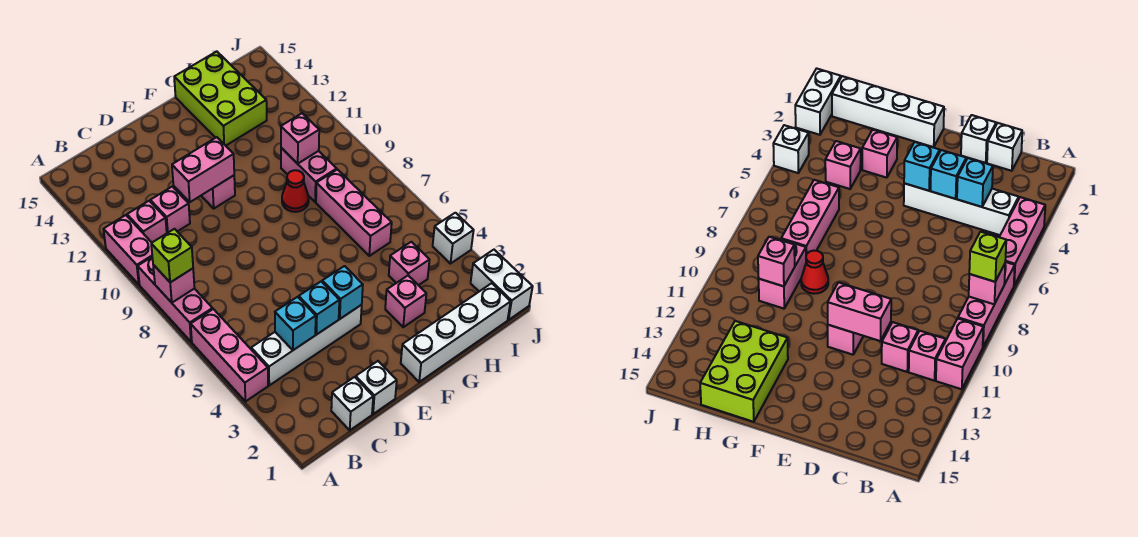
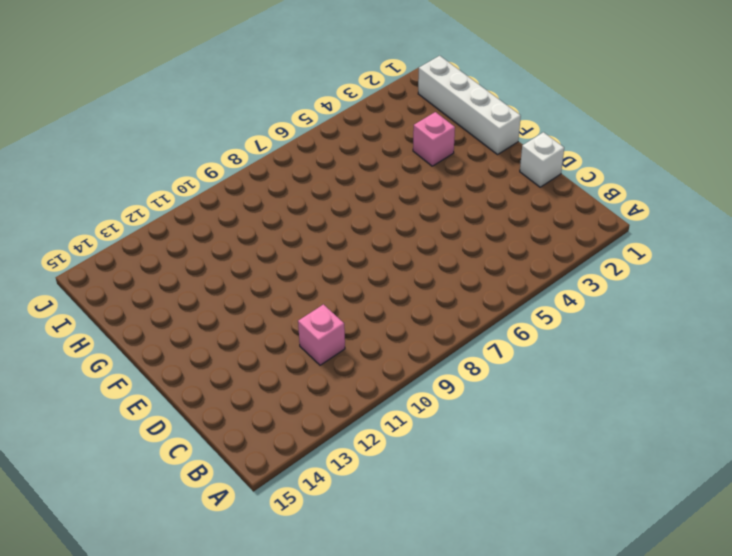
none -> pink 1x3 brick [191,309,268,401]
none -> pink 1x3 brick [138,257,213,342]
none -> pink 1x2 brick [104,215,152,284]

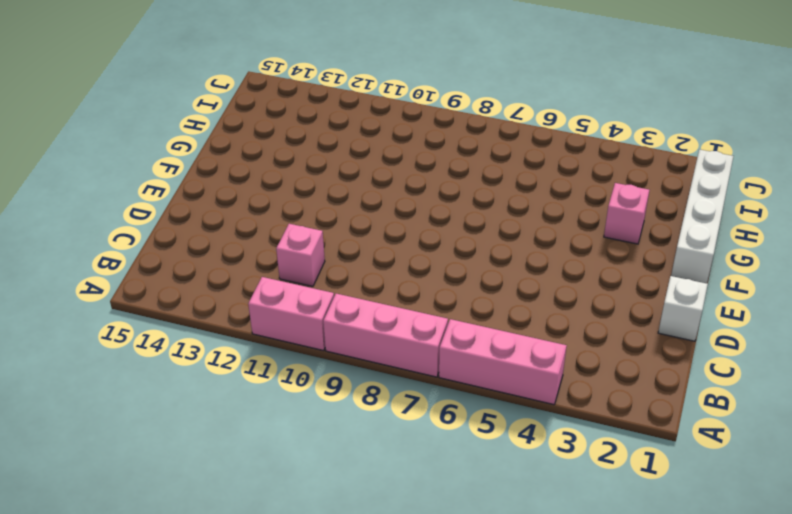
none -> white 1x4 brick [251,305,362,385]
none -> pink 1x1 brick [127,201,167,242]
none -> white 1x1 brick [331,377,373,430]

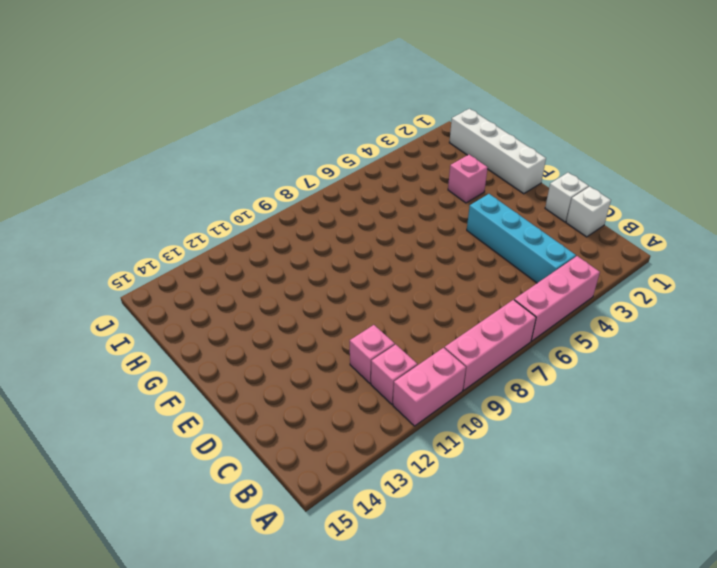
cyan 1x4 brick [467,194,576,283] -> white 1x4 brick [251,305,362,385]
none -> pink 1x1 brick [201,175,235,208]
none -> red 1x1 cone [282,170,309,212]
none -> lime 2x3 brick [174,52,267,146]

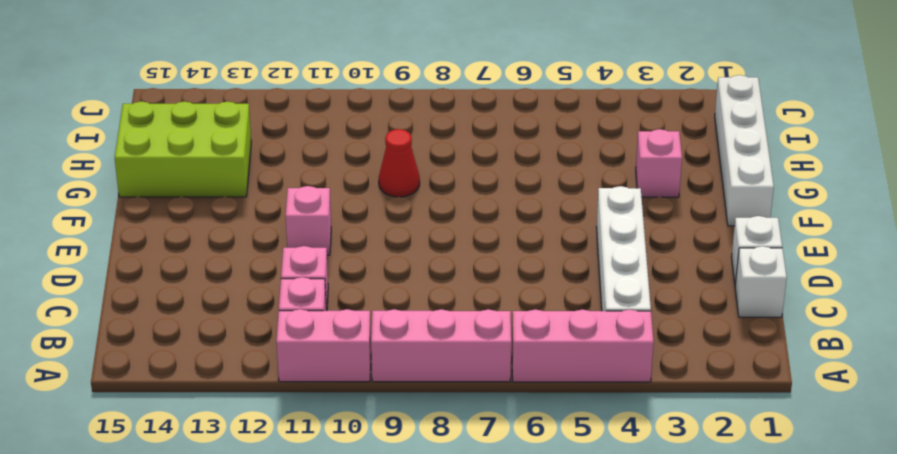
none -> pink 1x1 brick [389,242,429,285]
none -> pink 1x3 brick [316,170,392,256]
none -> pink 1x2 brick [281,148,337,202]

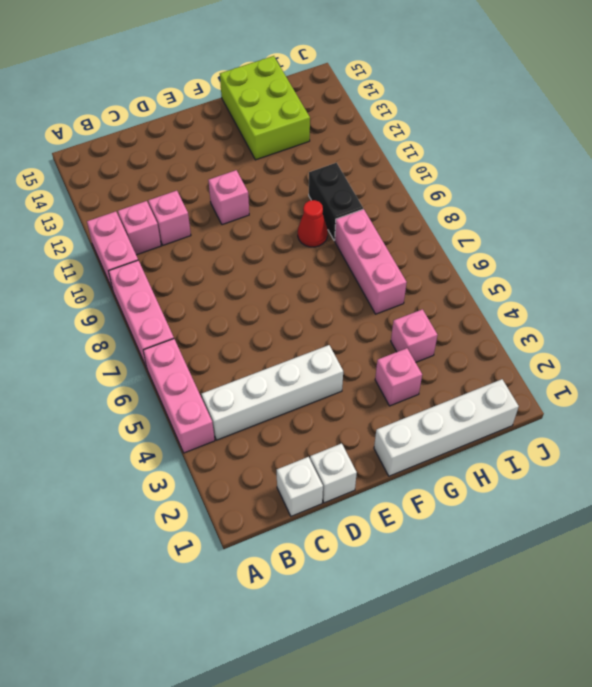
black 1x2 brick [309,163,363,241] -> pink 1x2 brick [281,148,337,202]
none -> white 1x2 brick [471,250,533,320]
none -> white 1x1 brick [433,213,474,264]
none -> pink 1x1 brick [153,265,194,303]

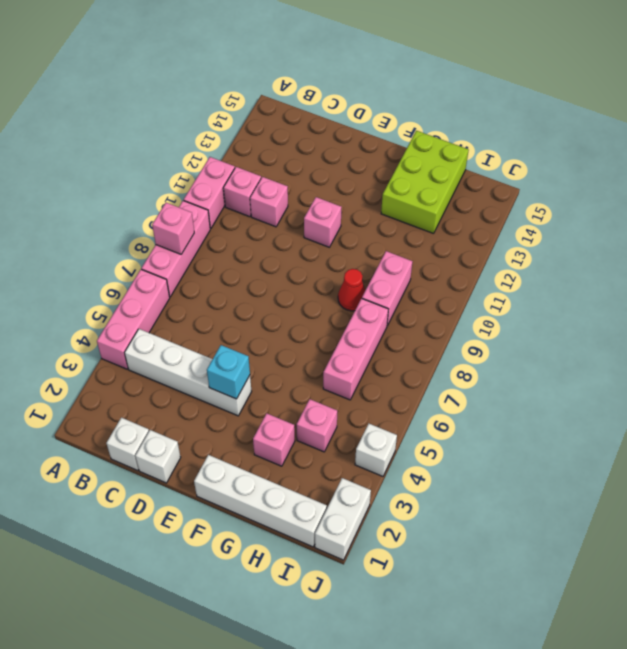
none -> cyan 1x1 brick [275,297,316,350]
none -> cyan 1x1 brick [299,281,339,334]
none -> pink 1x2 brick [172,137,234,202]

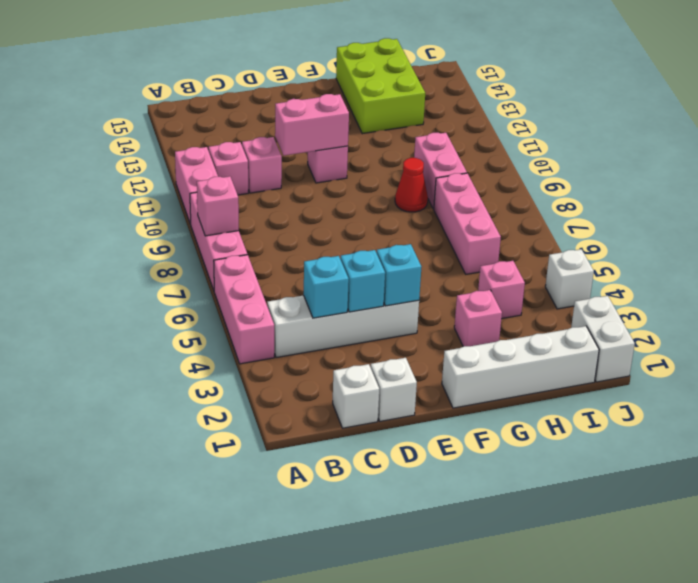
none -> pink 1x1 brick [281,113,319,164]
none -> lime 1x1 brick [151,229,193,283]

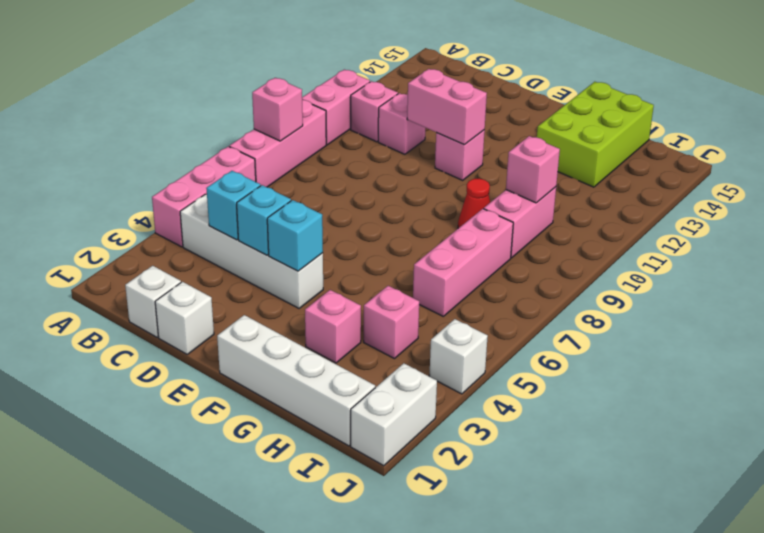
none -> lime 1x1 brick [151,229,193,283]

